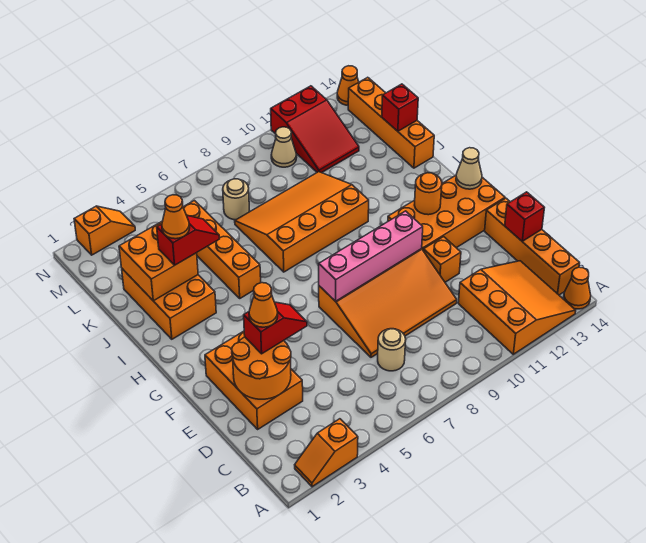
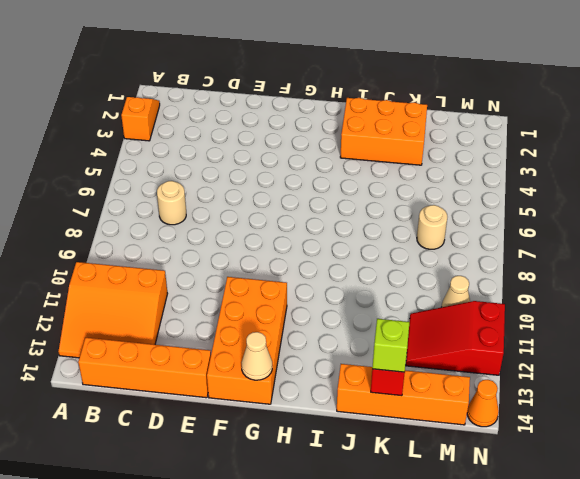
lime 1x1 brick [372,319,410,372] -> none
none -> orange 1x1 cone [564,267,591,309]
none -> orange 2x3 brick [205,331,303,429]
none -> orange 3x4 slope [319,249,457,357]

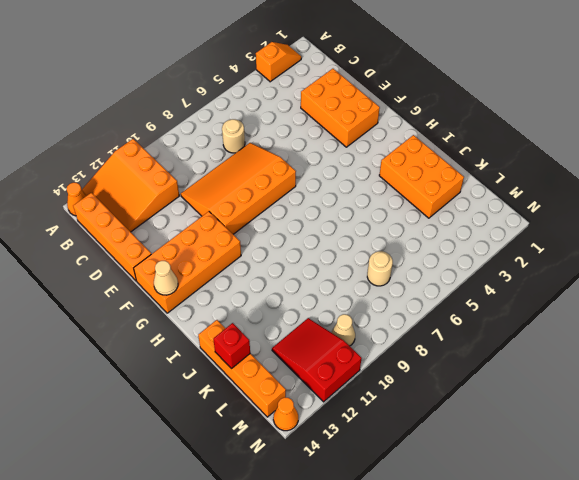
none -> orange 1x1 brick [423,237,461,282]
none -> orange 1x4 brick [183,201,261,298]
none -> orange 3x4 slope [235,172,369,272]

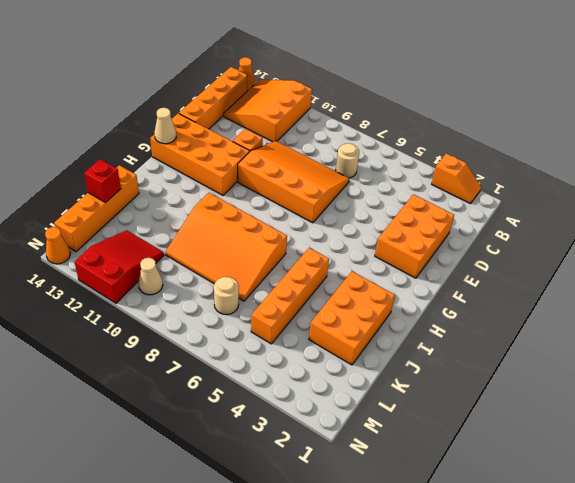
none -> orange 1x2 slope [74,206,135,255]
none -> orange 2x2 round brick [232,337,291,399]
none -> red 1x1 brick [505,192,544,241]

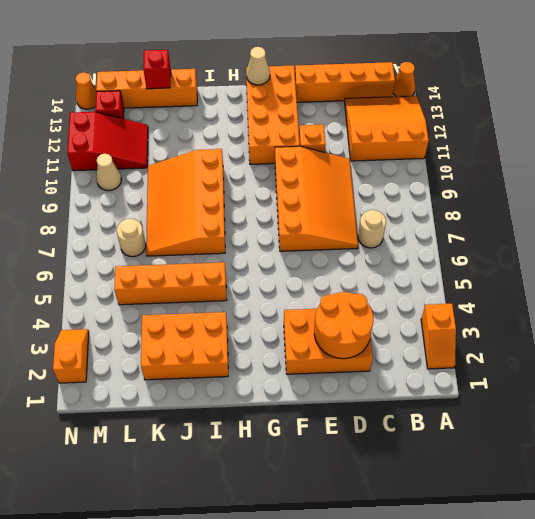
red 1x1 brick [95,91,124,119] -> red 1x1 brick moved to [505,192,544,241]
none -> pink 1x4 brick [319,211,423,301]
none -> orange 1x1 round brick [415,173,442,215]
none -> orange 2x2 brick [119,221,198,301]

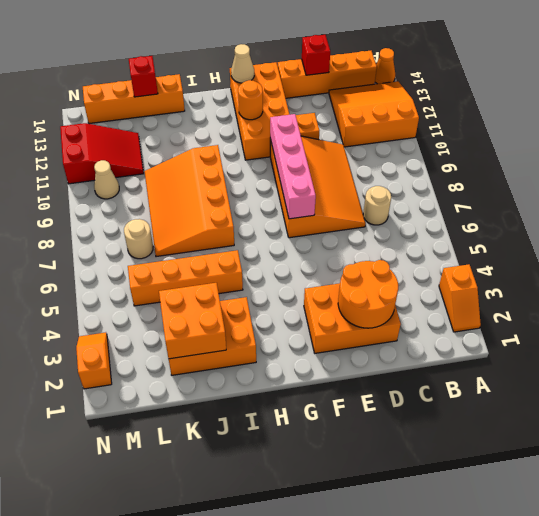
none -> orange 1x1 cone [337,66,359,105]
none -> red 1x2 slope [244,302,307,354]
none -> red 1x2 slope [157,216,220,265]

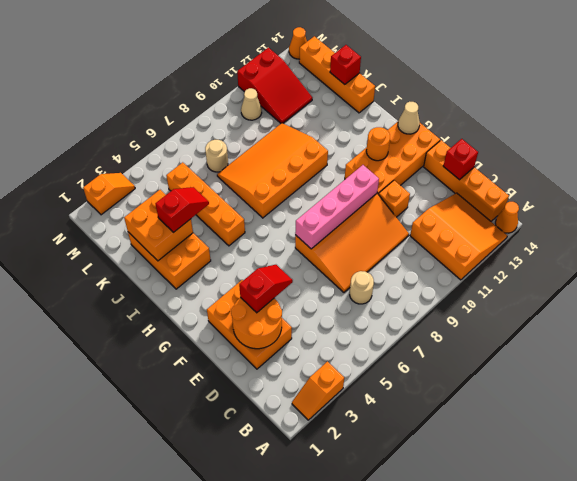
none -> orange 1x1 cone [249,283,278,327]
none -> orange 1x1 cone [162,195,190,239]

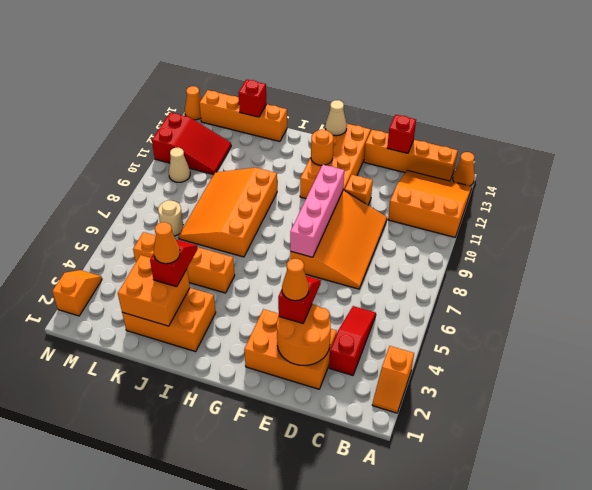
red 1x3 slope [329,306,376,375] -> none
none -> tan 1x1 round brick [378,329,406,371]

